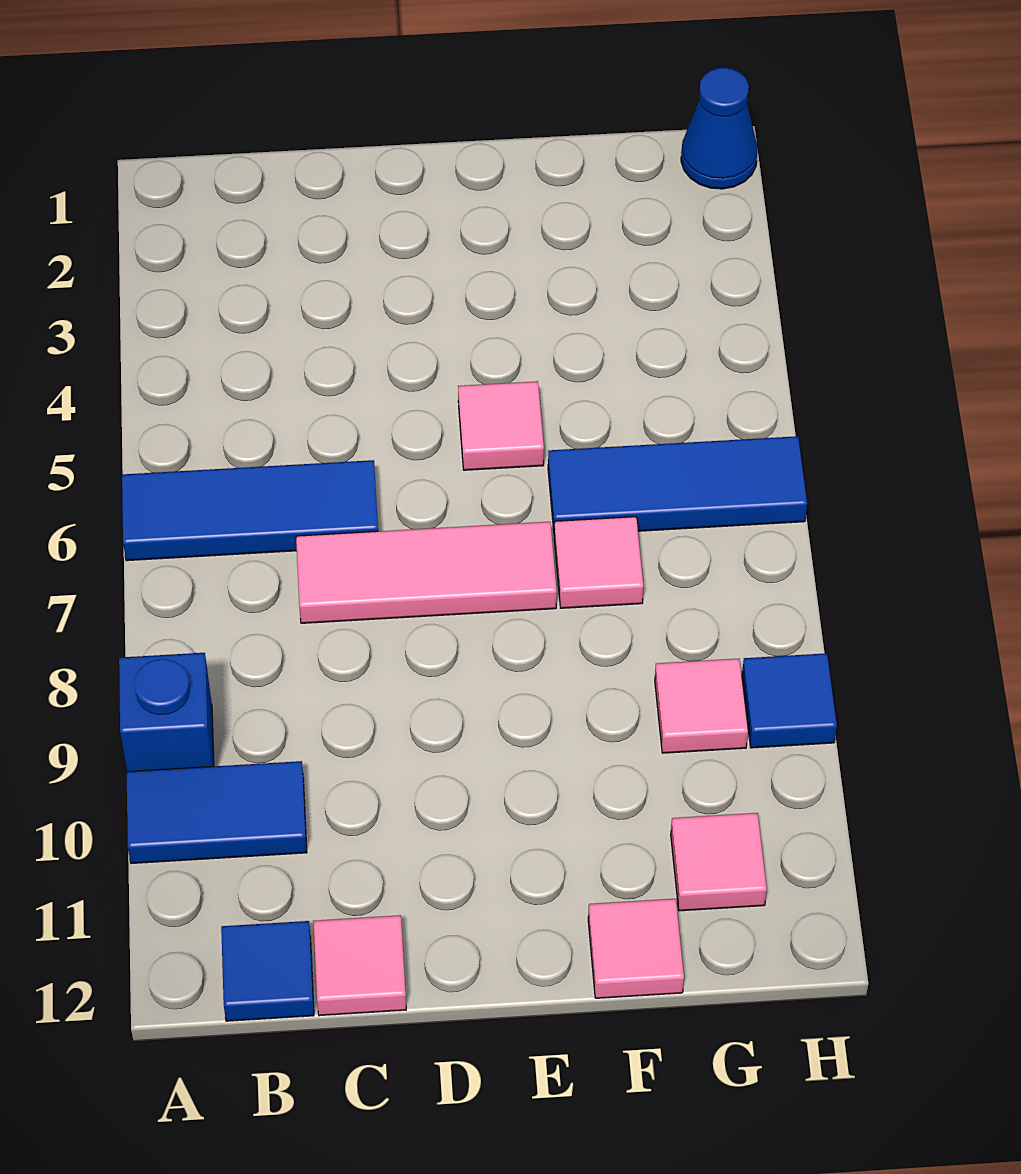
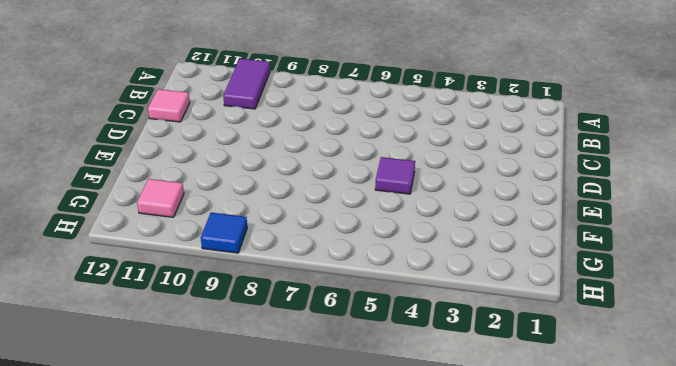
purple 1x2 tile [223,59,270,109] -> blue 1x2 tile [127,761,307,863]
purple 1x1 tile [375,157,415,194] -> pink 1x1 tile [458,381,544,470]
none -> blue 1x3 tile [122,460,378,561]
none -> blue 1x1 brick [119,653,214,771]
none -> blue 1x1 tile [221,921,314,1021]

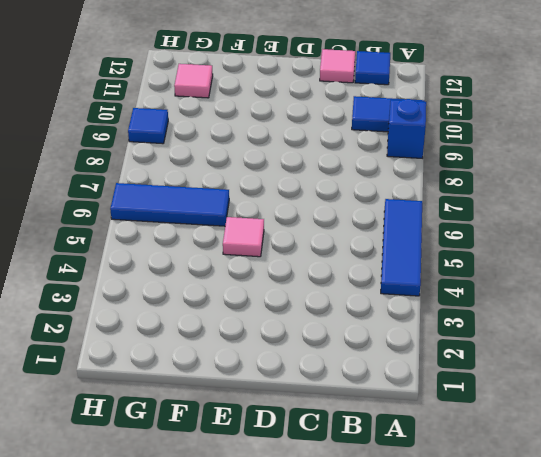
blue 1x3 tile [381,199,422,296] -> blue 1x3 tile turned to [122,460,378,561]
none -> pink 1x3 tile [296,522,557,623]
none -> pink 1x1 tile [554,517,644,608]
none -> pink 1x1 tile [588,899,684,998]

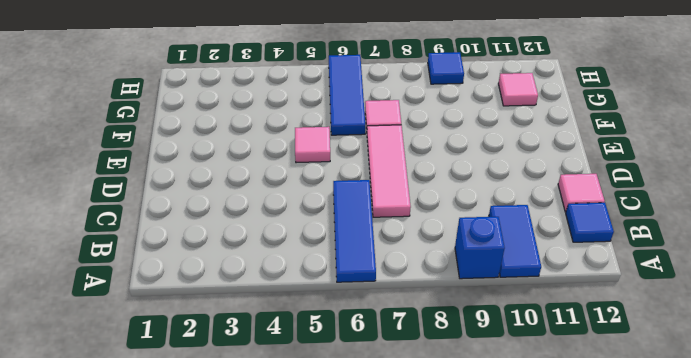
none -> pink 1x1 tile [588,899,684,998]
none -> pink 1x1 tile [655,659,748,753]
none -> blue 1x1 cone [681,68,758,189]

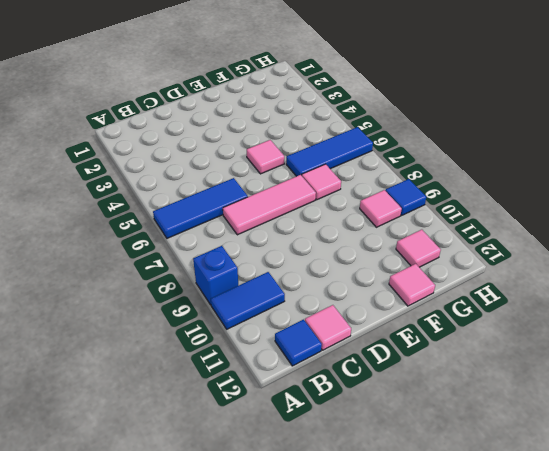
none -> blue 1x1 cone [681,68,758,189]

